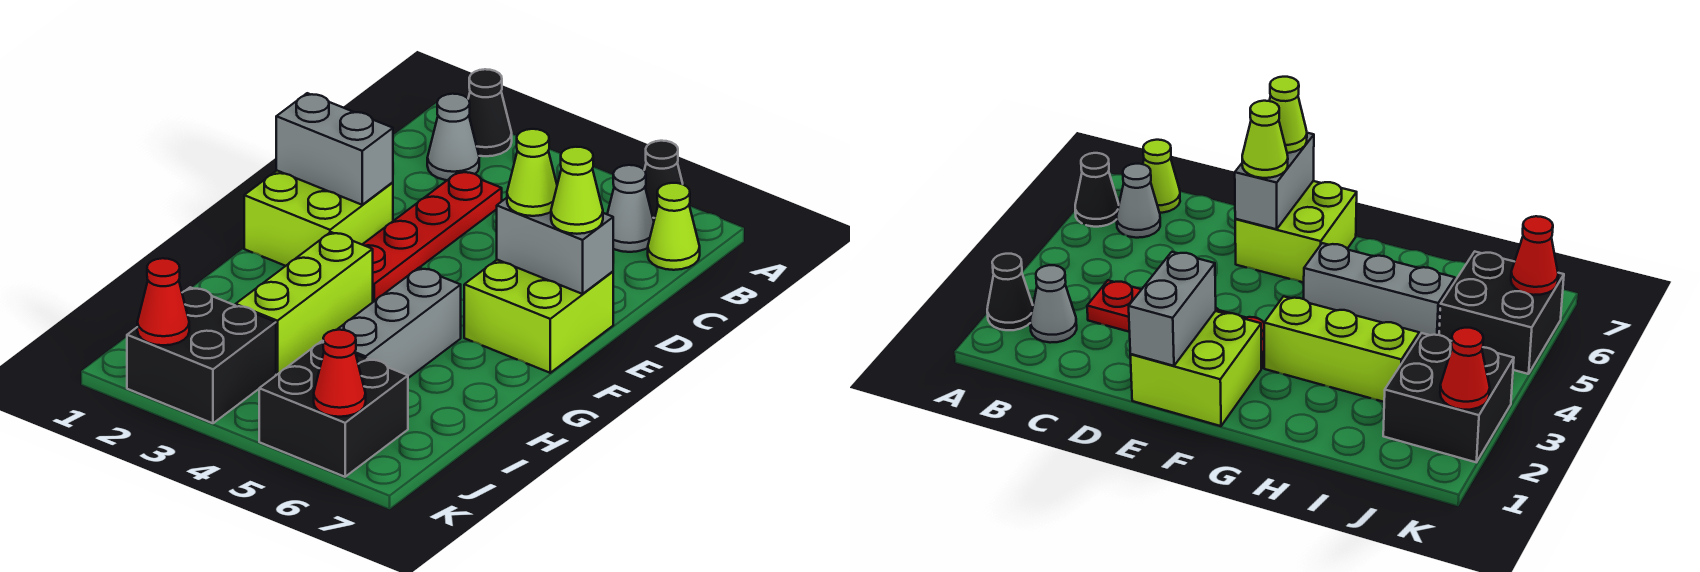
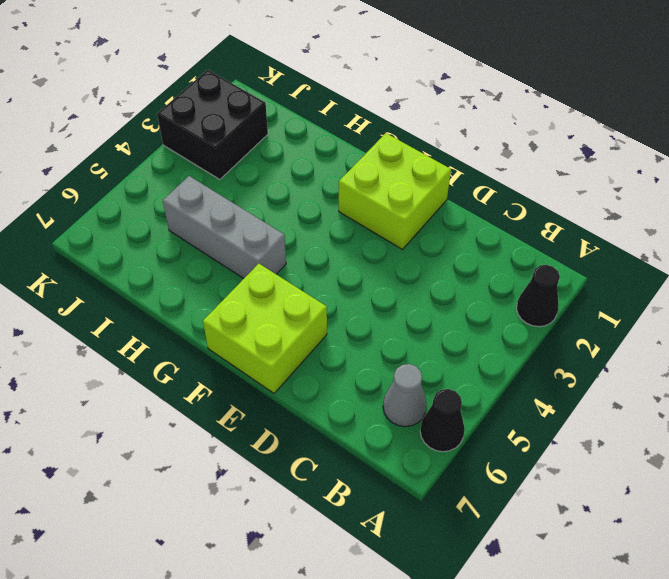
none -> grey 1x1 cone [427,94,479,180]
none -> lime 1x1 cone [648,183,700,270]
none -> red 1x4 plate [362,171,502,301]

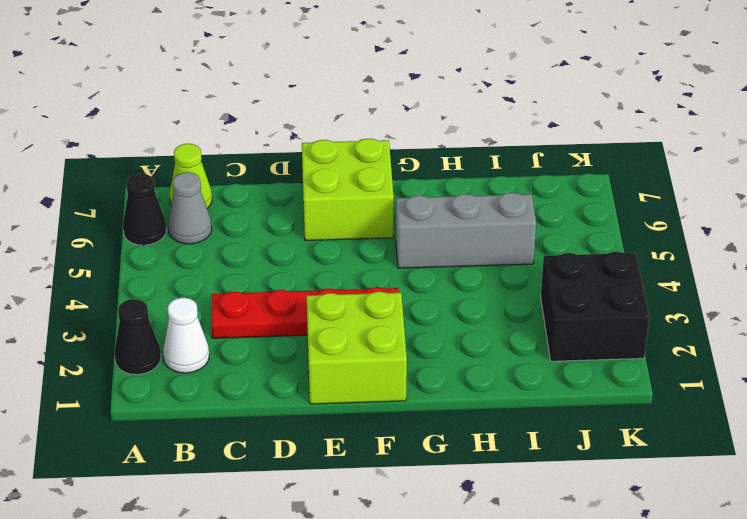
white 1x1 cone [163,298,209,373] -> grey 1x1 cone [427,94,479,180]
none -> lime 1x3 brick [236,232,373,374]
none -> black 2x2 brick [259,341,408,477]
none -> grey 1x2 brick [276,93,393,205]

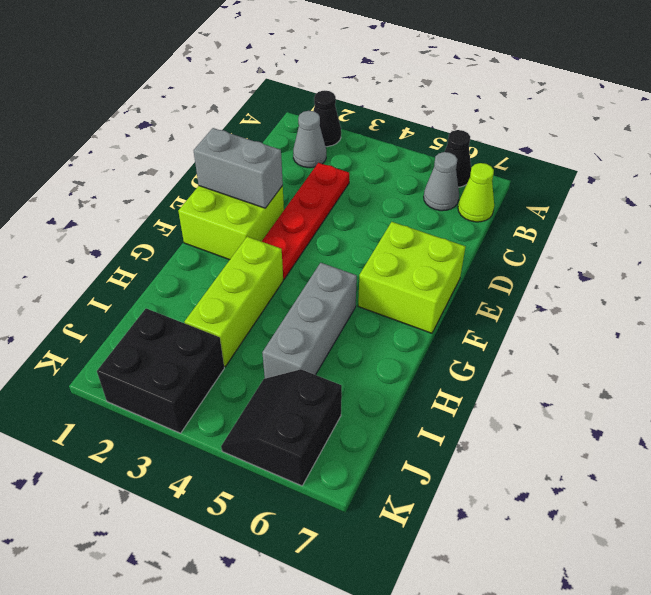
black 2x2 slope [221,369,342,486] -> black 2x2 brick [259,341,408,477]
none -> grey 1x2 brick [497,198,613,294]
none -> red 1x1 cone [137,258,189,345]
none -> red 1x1 cone [314,330,366,417]

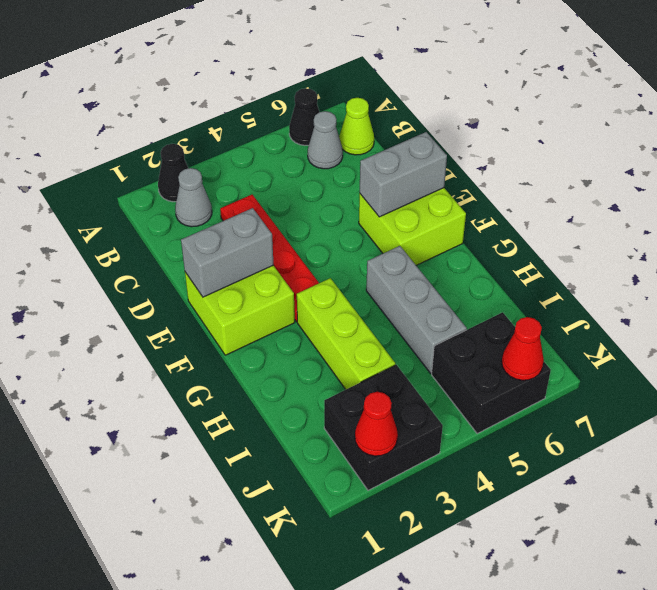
none -> lime 1x1 cone [507,129,557,216]
none -> lime 1x1 cone [551,147,603,234]

